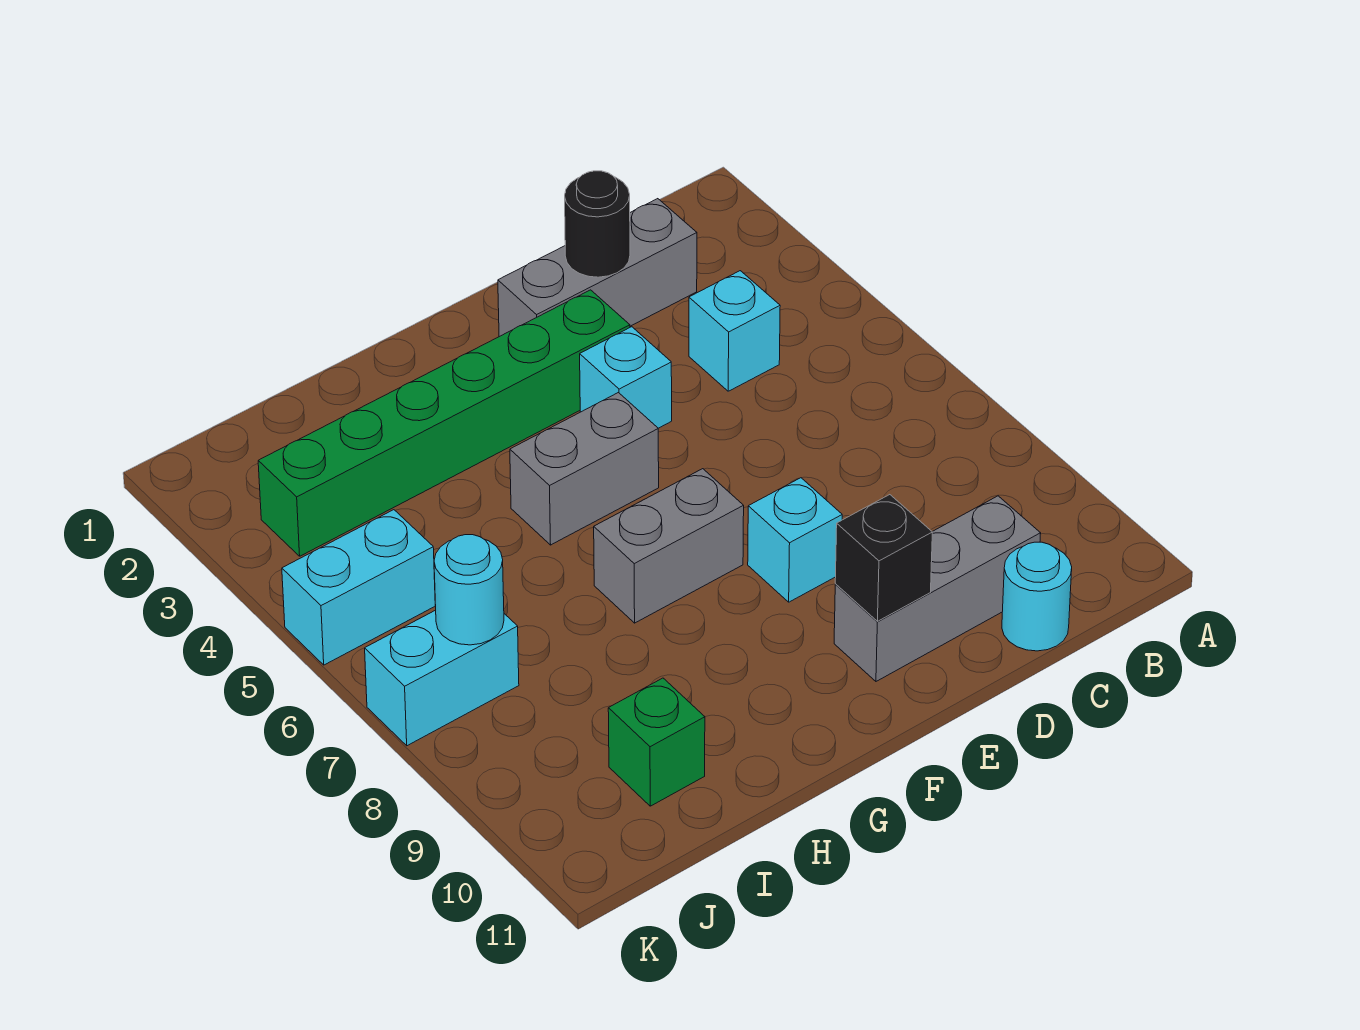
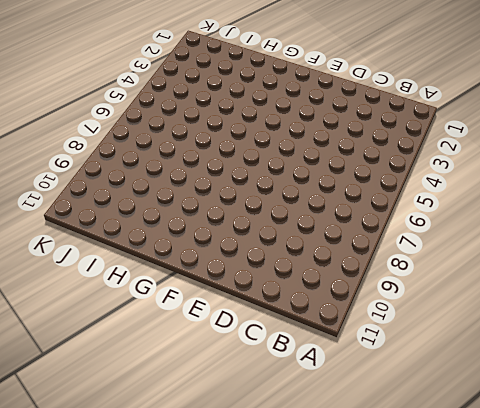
none -> grey 1x3 brick [498,199,697,337]
none -> cyan 1x1 brick [689,271,780,391]
none -> grey 1x3 brick [834,496,1041,681]

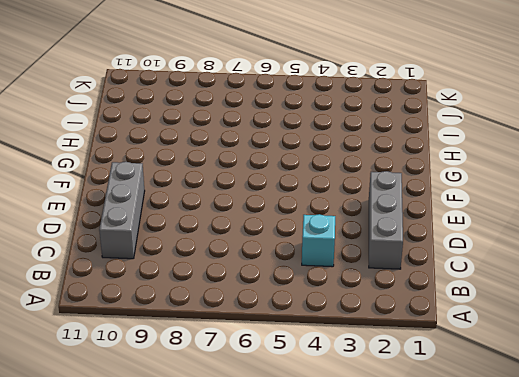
none -> cyan 1x1 round brick [1002,542,1072,651]
none -> green 1x6 brick [258,290,630,556]
none -> cyan 1x1 brick [580,327,672,428]

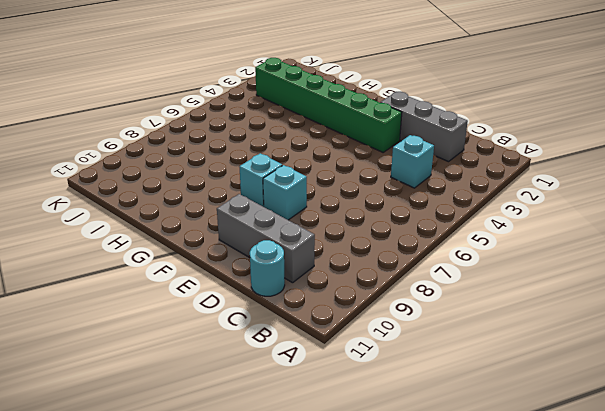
cyan 1x1 brick [239,153,282,207] -> cyan 1x1 brick moved to [580,327,672,428]
none -> grey 1x2 brick [510,393,659,545]
none -> grey 1x2 brick [594,469,744,623]
none -> green 1x1 brick [608,678,705,806]

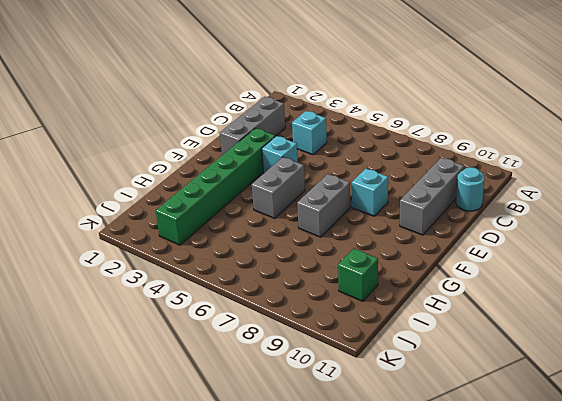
none -> cyan 1x2 brick [282,510,435,665]
none -> cyan 1x2 brick [365,610,519,746]
none -> black 1x1 round brick [565,171,630,277]

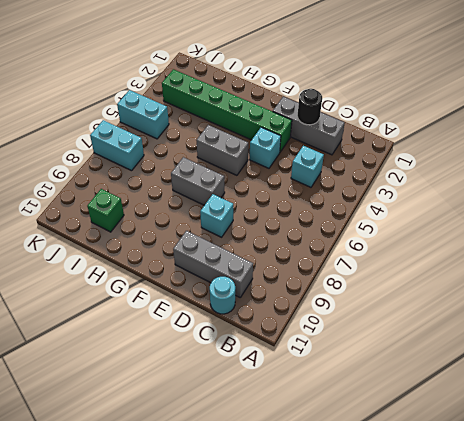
none -> black 1x1 brick [835,495,932,621]
none -> cyan 1x1 round brick [434,535,504,645]

